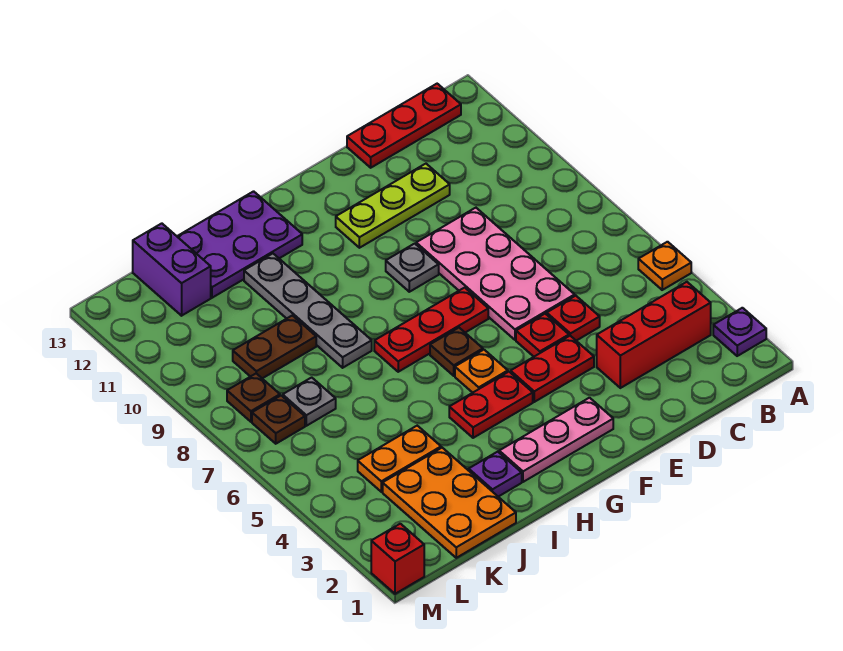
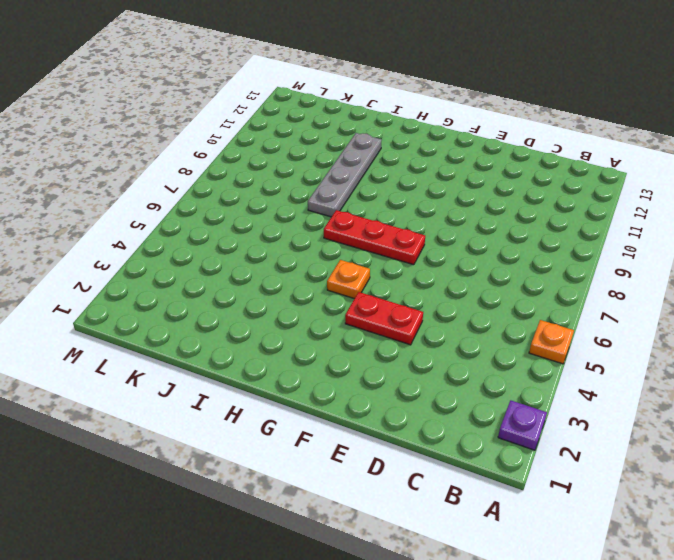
none -> red 1x3 brick [597,282,711,388]
none -> red 1x3 plate [347,84,461,168]
none -> red 1x1 plate [547,296,600,341]

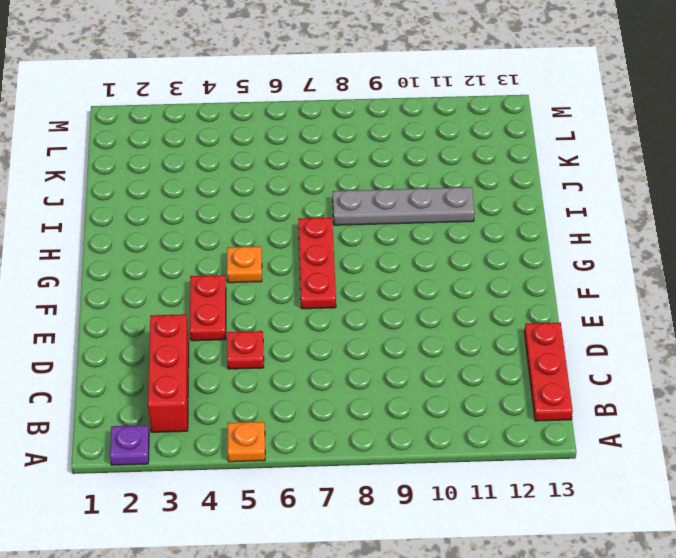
none -> pink 2x4 plate [416,208,575,340]
none -> lime 1x3 plate [336,164,450,248]
none -> red 1x1 plate [516,314,569,357]

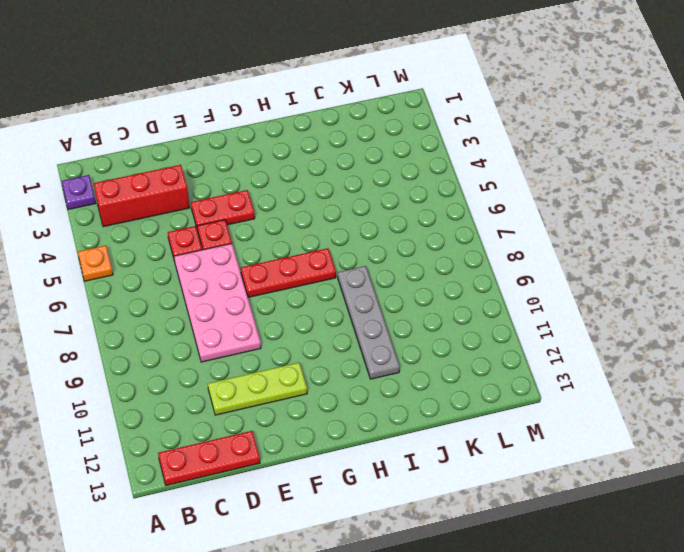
none -> pink 1x3 plate [499,398,613,482]
none -> grey 1x1 plate [386,244,439,292]
none -> red 1x2 plate [449,372,533,438]

